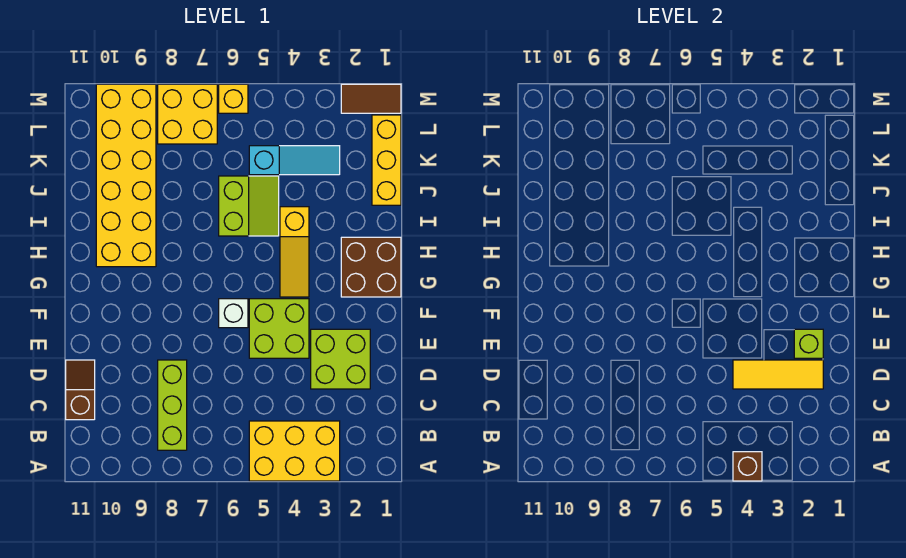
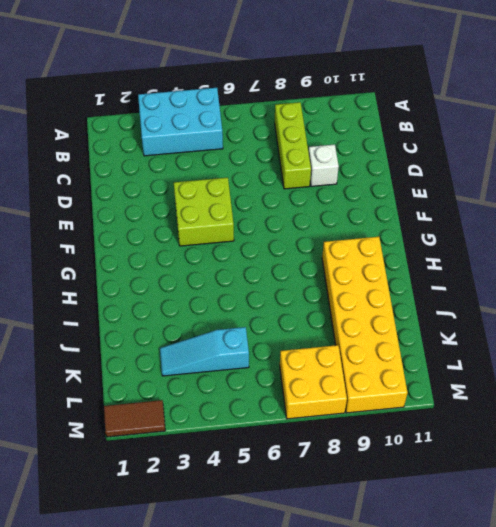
cyan 2x3 brick [138,88,223,156] -> yellow 2x3 brick [249,421,340,481]
white 1x1 brick [309,144,339,186] -> white 1x1 brick moved to [219,299,248,328]
none -> brown 1x2 slope [66,360,95,420]
none -> lime 2x2 brick [311,329,370,389]
none -> brown 2x2 brick [341,237,401,297]

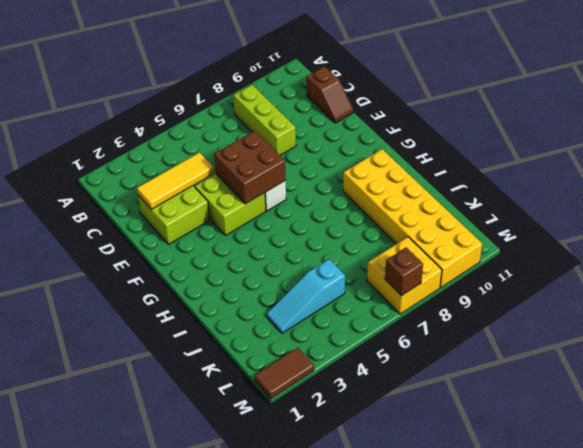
brown 2x2 brick [214,131,286,204] -> brown 2x2 brick moved to [341,237,401,297]
brown 1x1 brick [385,247,423,296] -> brown 1x1 brick moved to [733,452,762,481]
none -> yellow 2x3 brick [249,421,340,481]
none -> yellow 1x3 slope [280,207,309,297]
none -> lime 2x2 slope [219,176,279,236]

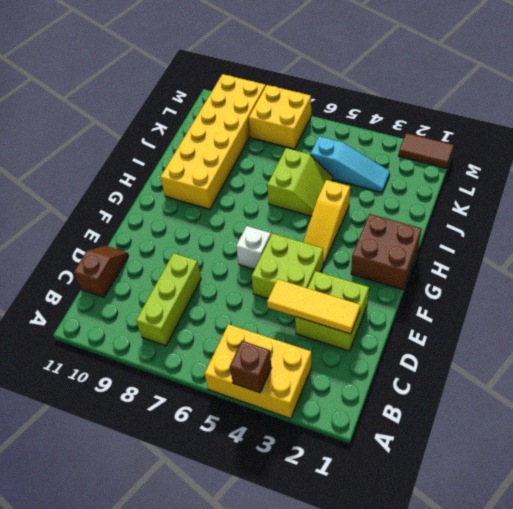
none -> yellow 1x3 brick [372,115,401,205]
none -> yellow 1x1 brick [219,84,248,113]
none -> lime 1x1 brick [794,329,823,358]

